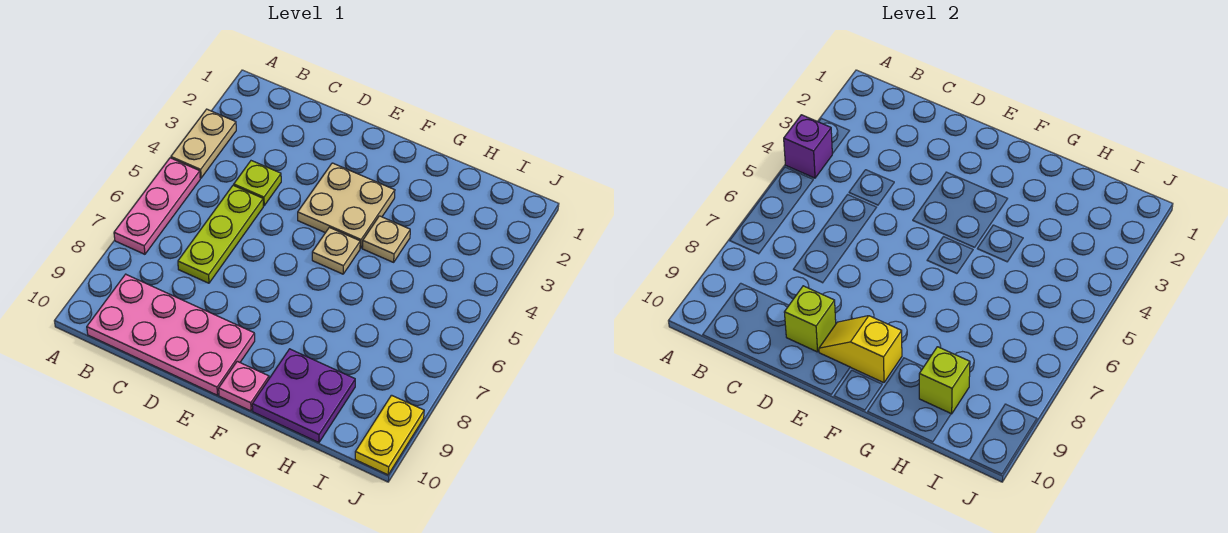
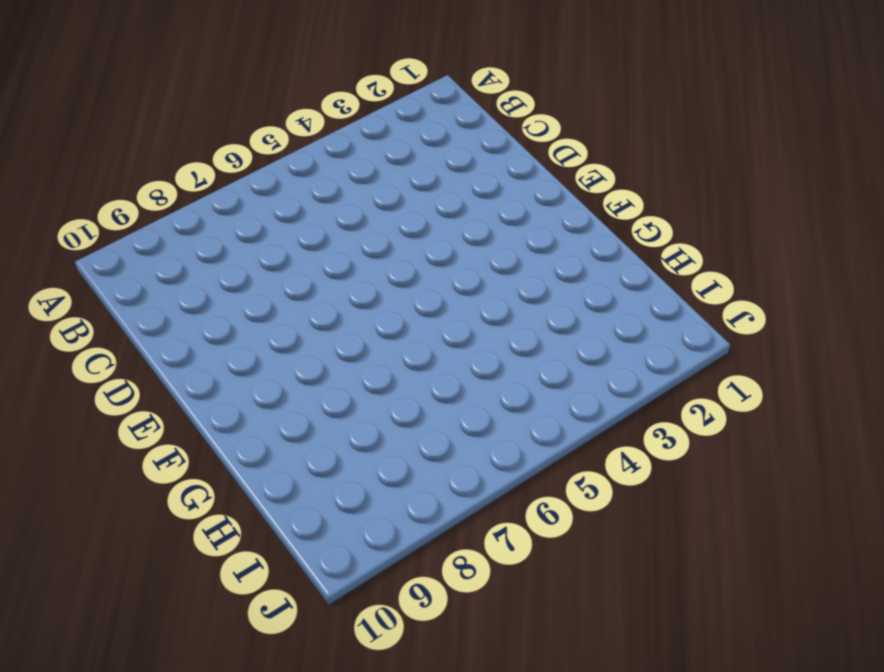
none -> tan 1x2 plate [171,109,236,178]
none -> pink 1x3 plate [114,158,200,254]
none -> pink 2x4 plate [87,274,255,395]

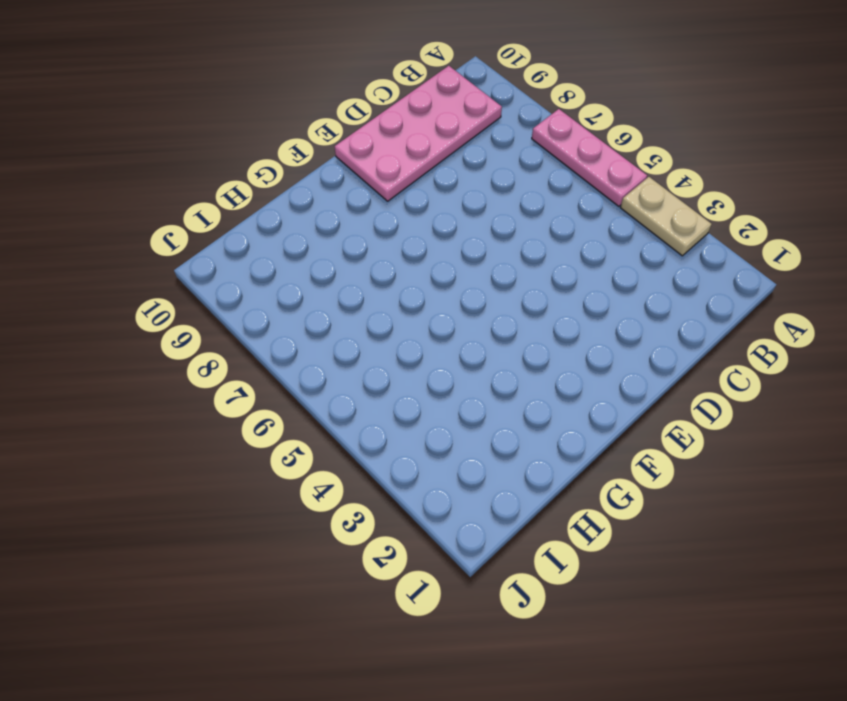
none -> lime 1x1 plate [234,161,281,206]
none -> lime 1x3 plate [178,185,263,283]
none -> tan 2x2 plate [298,163,395,248]

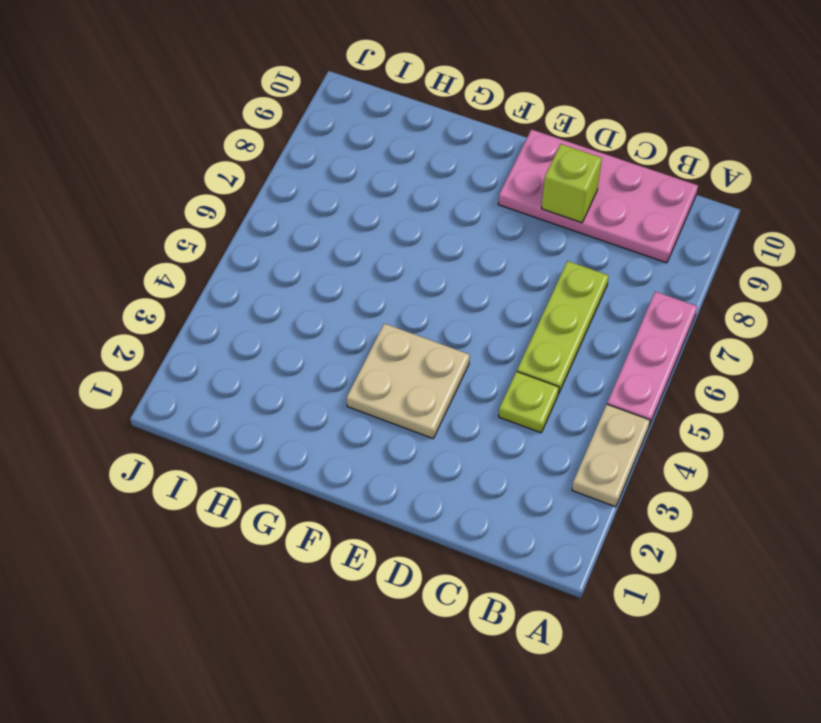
none -> tan 1x1 plate [312,227,360,274]
none -> pink 1x1 plate [219,361,269,411]
none -> tan 1x1 plate [362,216,410,262]

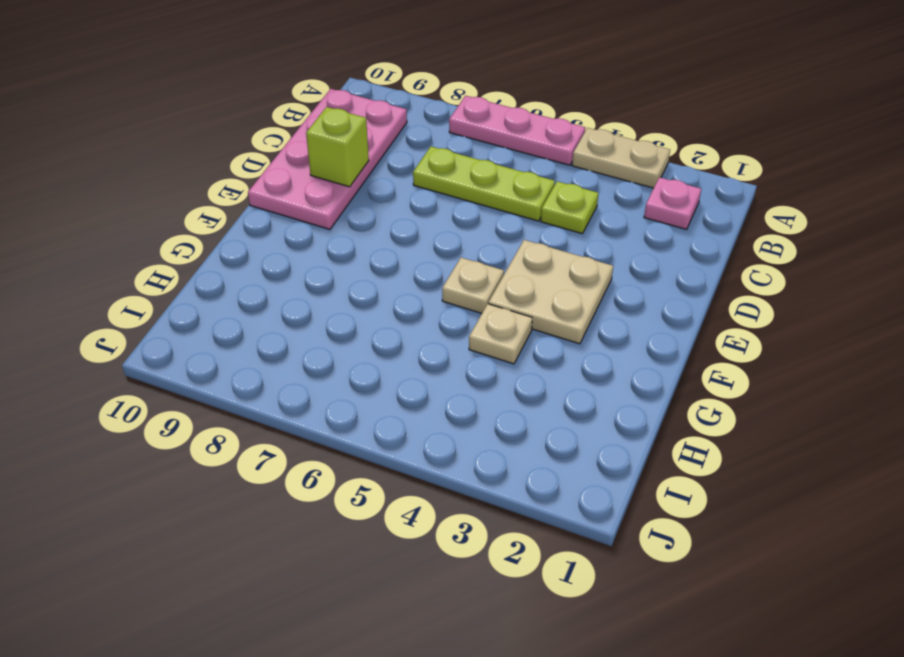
pink 1x1 plate [644,177,701,229] -> pink 1x1 plate moved to [219,361,269,411]
none -> purple 2x2 plate [252,349,355,443]
none -> yellow 1x2 plate [355,395,424,475]
none -> purple 1x1 brick [784,115,832,178]

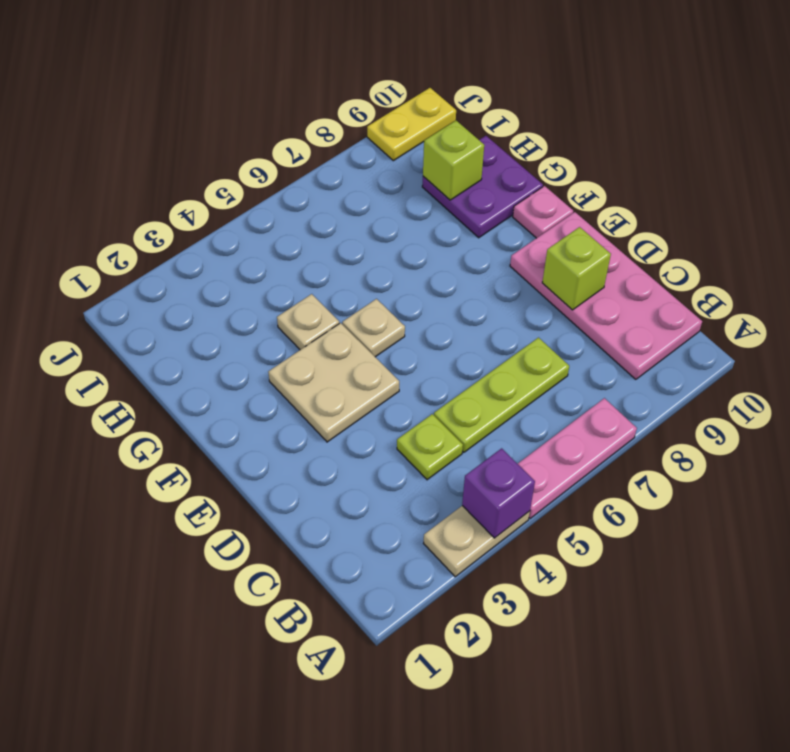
none -> yellow 1x2 slope [819,316,902,383]

